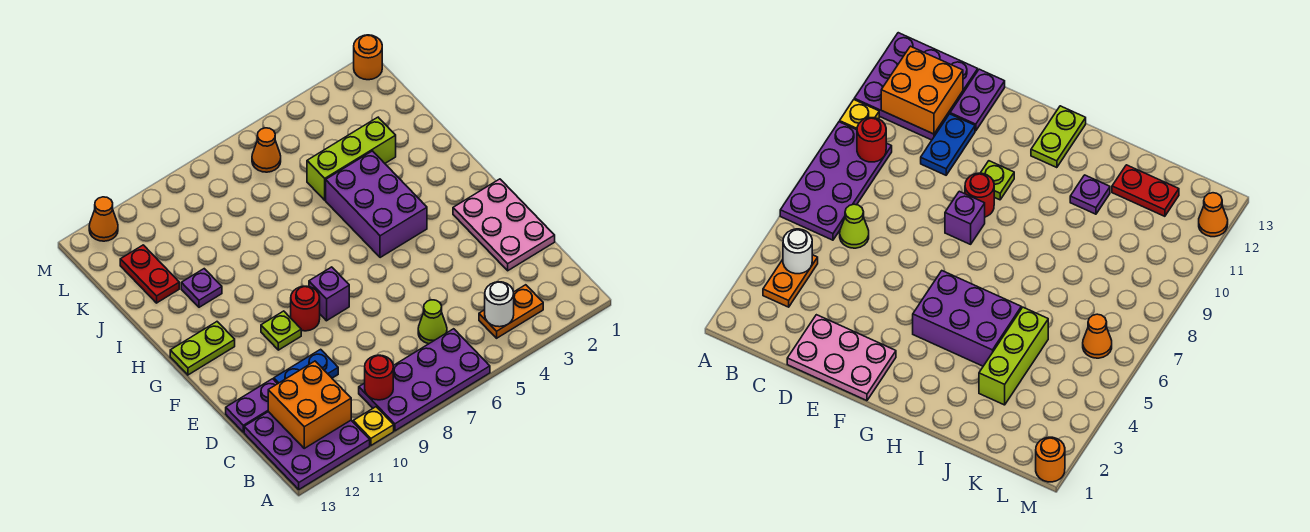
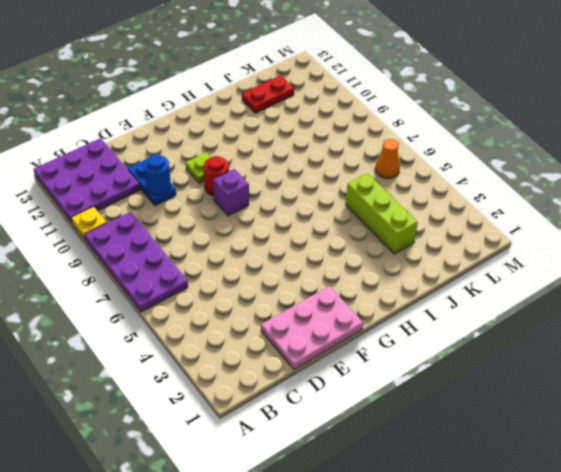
blue 1x1 round brick [144,154,171,195] -> none
none -> orange 1x2 plate [479,285,543,338]
none -> lime 1x1 cone [418,300,447,344]
none -> purple 1x2 plate [226,379,277,432]

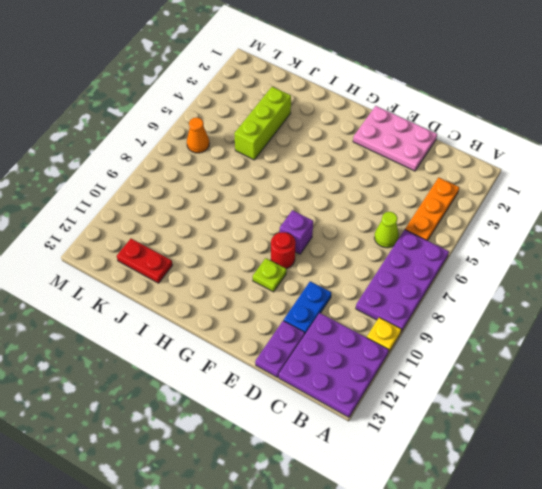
orange 1x3 plate [405,177,459,241] -> orange 1x2 plate [479,285,543,338]
none -> purple 2x3 brick [326,151,427,258]
none -> lime 1x2 plate [170,322,235,375]
none -> purple 1x1 plate [181,269,222,307]

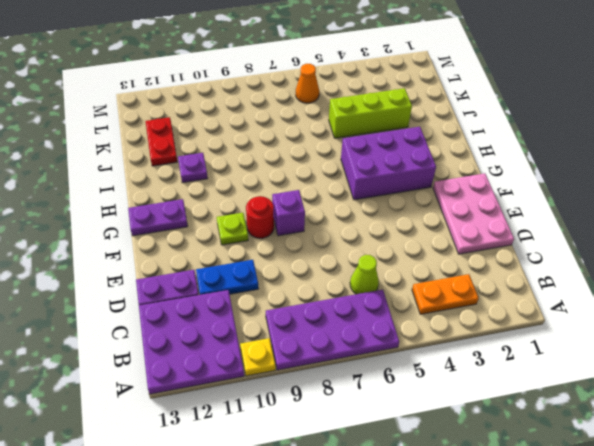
purple 2x3 brick [341,127,436,200] -> purple 2x3 brick turned to [326,151,427,258]
purple 1x2 plate [128,199,188,236] -> lime 1x2 plate [170,322,235,375]
none -> orange 1x1 round brick [354,35,382,80]
none -> orange 1x1 cone [89,197,118,241]
none -> white 1x1 round brick [485,282,514,327]

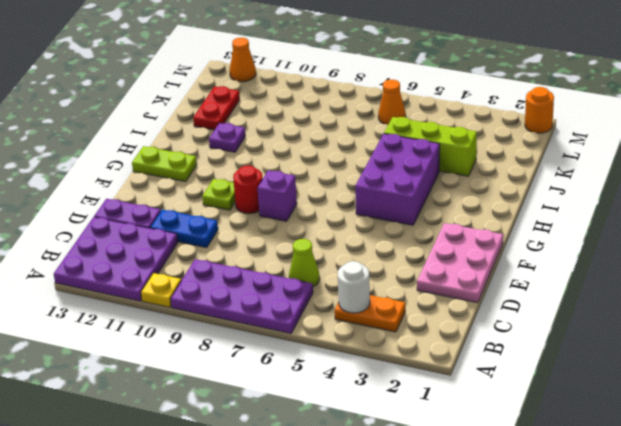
none -> red 1x1 round brick [365,355,393,400]
none -> orange 2x2 brick [268,361,351,448]

